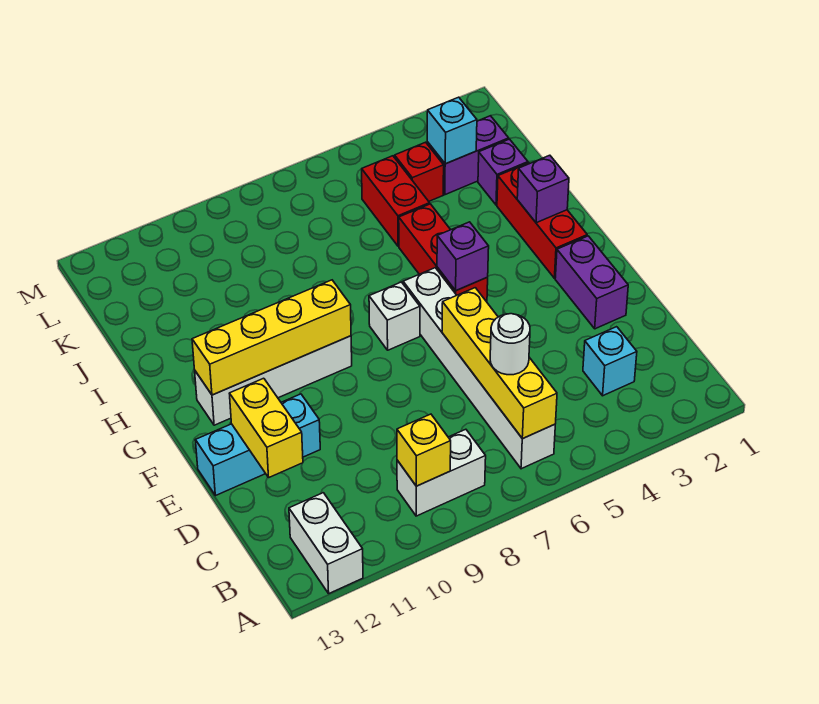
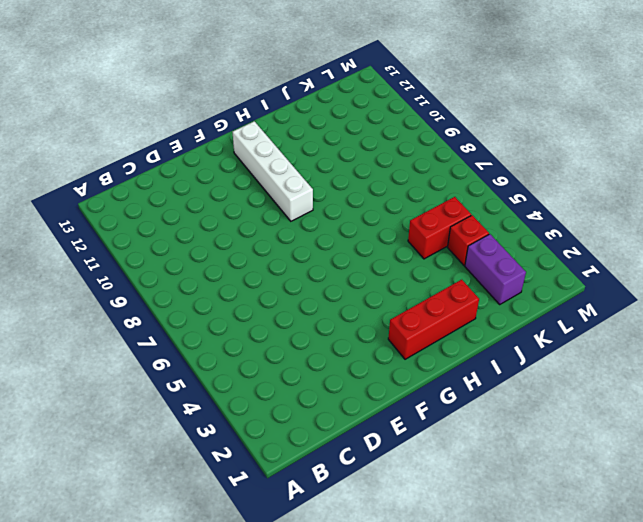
none -> white 1x2 brick [289,493,363,593]
none -> white 1x6 brick [403,268,555,469]
none -> white 1x2 brick [397,429,486,516]

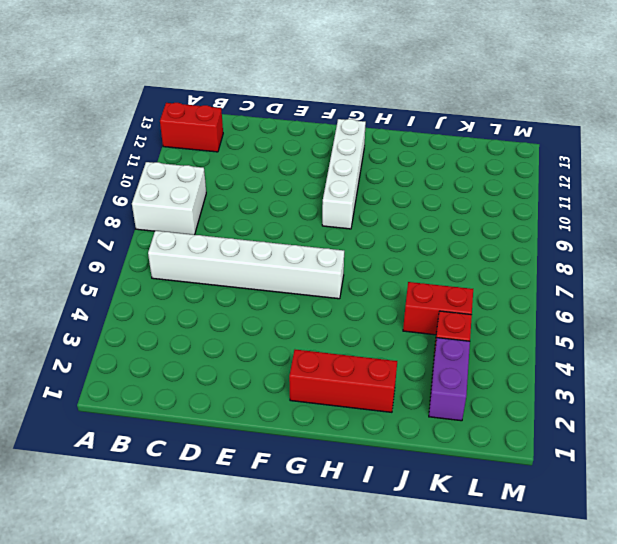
white 2x2 brick [132,162,206,235] -> white 1x2 brick [397,429,486,516]
red 1x2 brick [160,103,223,152] -> white 1x2 brick [289,493,363,593]
none -> cyan 1x1 brick [583,327,637,396]
none -> purple 1x2 brick [555,236,628,329]
none -> cyan 1x3 brick [195,394,320,496]

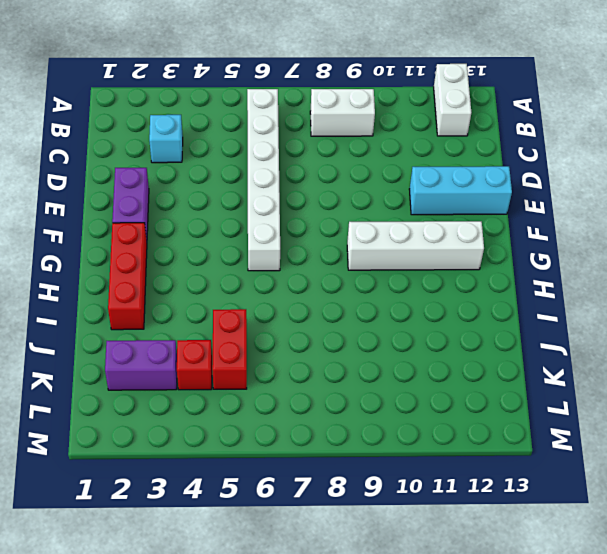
none -> red 1x3 brick [399,204,488,302]
none -> white 1x1 brick [369,282,420,350]
none -> purple 1x1 brick [478,139,528,205]

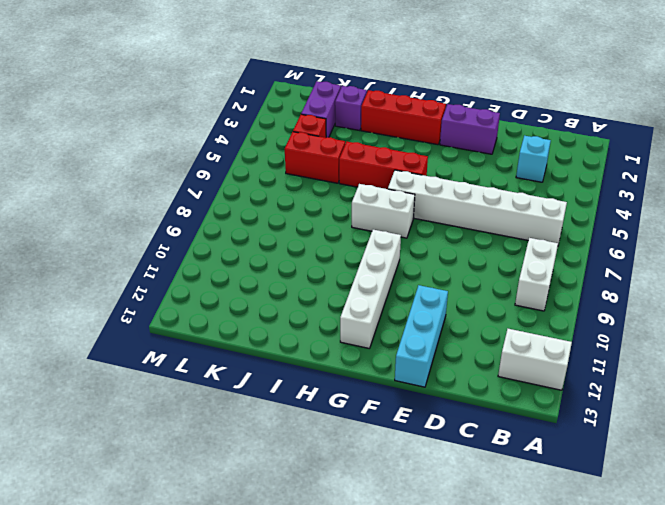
white 1x2 brick [352,184,415,238] -> white 1x1 brick [369,282,420,350]
none -> yellow 1x4 brick [442,288,557,439]
none -> yellow 1x1 brick [397,414,451,486]
none -> yellow 1x2 brick [229,378,303,477]

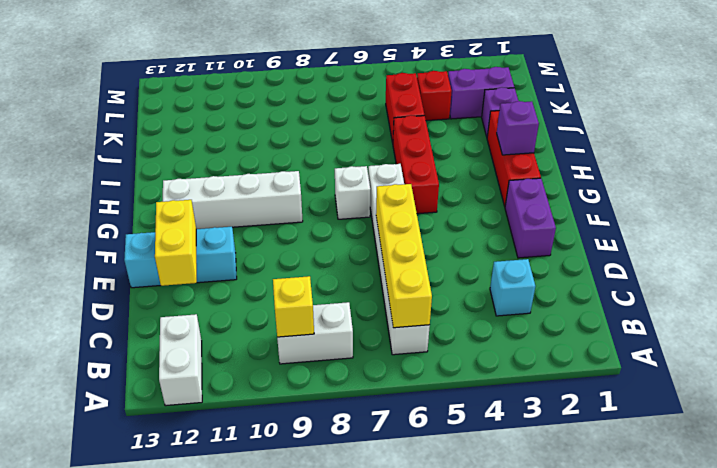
none -> purple 1x1 brick [437,222,489,291]
none -> yellow 1x4 brick [192,280,351,395]
none -> cyan 1x1 brick [427,97,477,164]

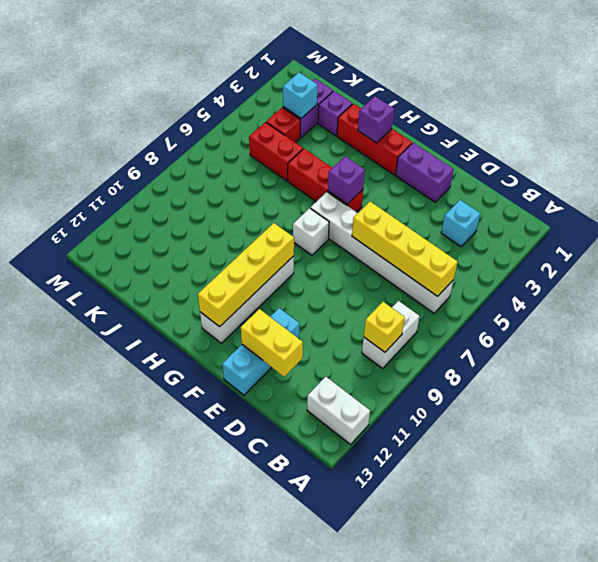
none -> white 1x1 round brick [490,314,530,375]

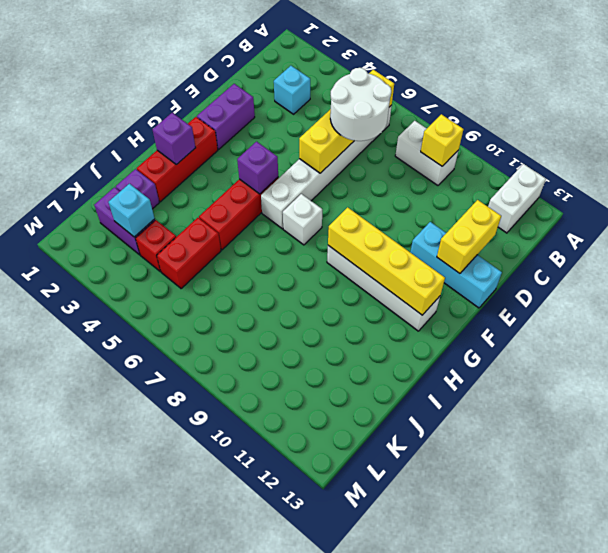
white 2x2 round brick [330,68,391,141] -> white 1x1 round brick [490,314,530,375]

